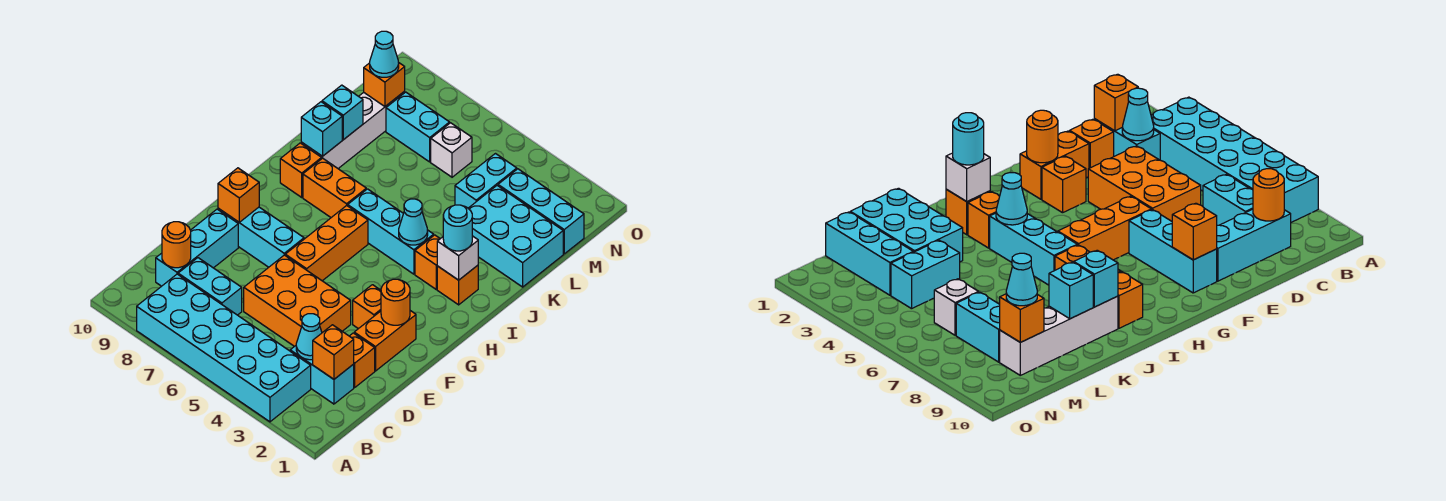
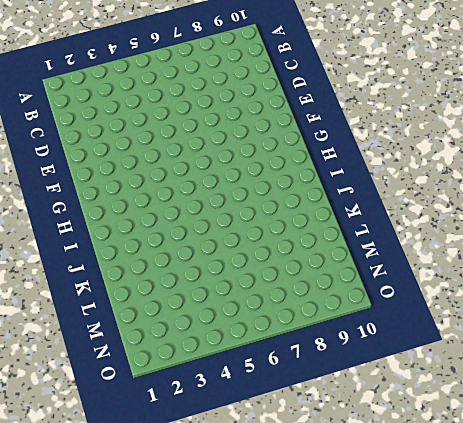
none -> cyan 2x6 brick [137,274,311,422]
none -> cyan 1x2 brick [290,346,354,404]
none -> cyan 1x2 brick [178,258,242,315]
none -> cyan 1x3 brick [156,209,238,286]

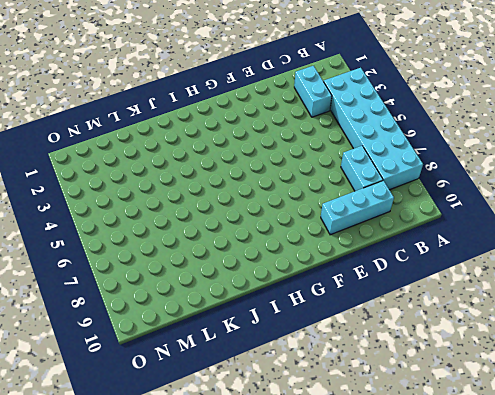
none -> orange 1x1 brick [350,333,375,387]
none -> orange 2x3 brick [244,255,351,346]
none -> orange 1x2 brick [354,311,416,371]
none -> orange 1x1 brick [353,285,381,329]

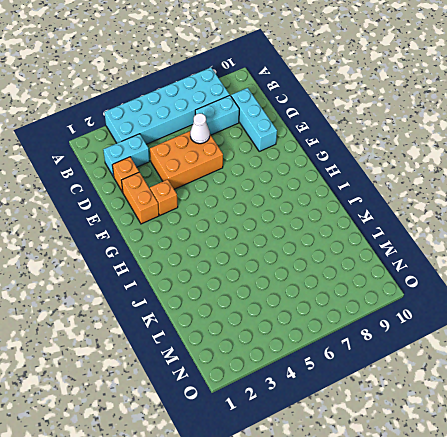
white 1x1 cone [190,113,210,144] -> none
none -> orange 1x3 brick [285,206,368,281]
none -> cyan 1x3 brick [218,207,304,267]
none -> orange 1x1 brick [437,265,478,305]
none -> orange 1x1 brick [415,235,440,289]

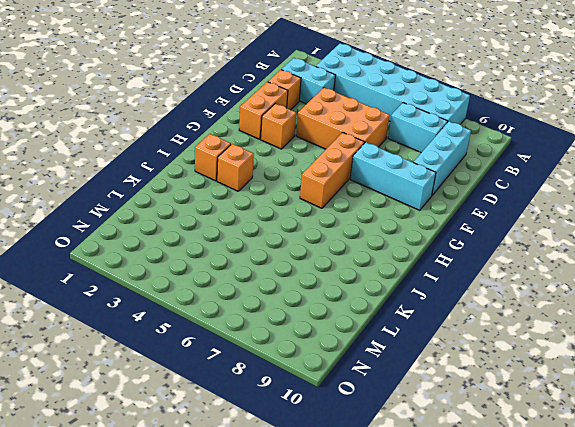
none -> cyan 1x3 brick [348,189,434,274]
none -> orange 1x2 brick [303,158,366,217]
none -> orange 1x1 brick [280,143,322,197]
none -> white 1x4 brick [301,91,405,168]

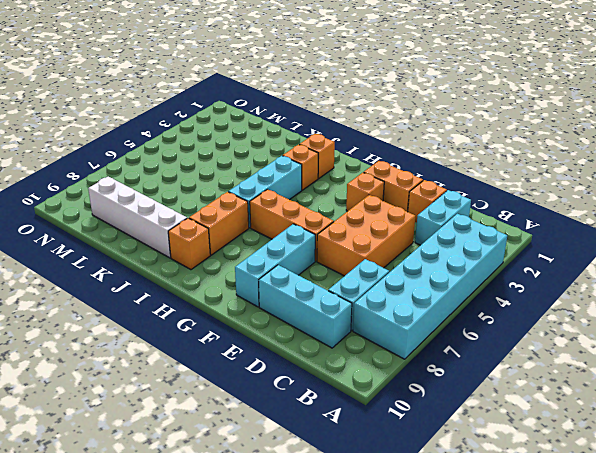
none -> cyan 2x3 brick [468,186,563,287]
none -> cyan 1x2 brick [455,154,517,208]
none -> cyan 1x3 brick [498,169,584,254]
none -> white 1x1 brick [431,123,472,177]

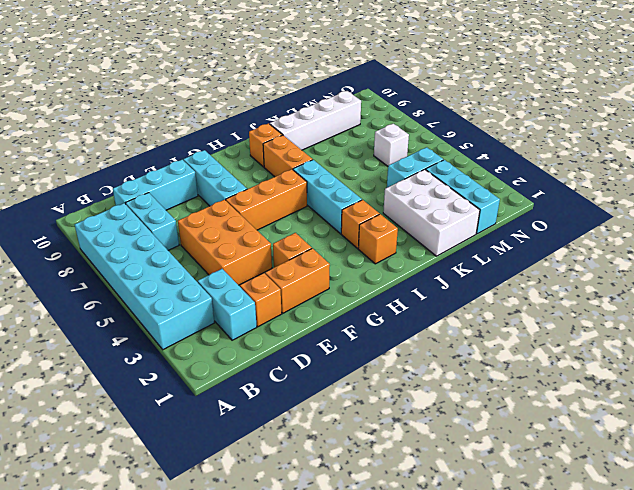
white 2x3 brick [383,169,480,256] -> cyan 2x3 brick [468,186,563,287]
none -> cyan 1x2 brick [386,92,450,162]
none -> orange 1x1 brick [313,325,354,379]
none -> cyan 1x1 cone [296,314,322,360]
none -> orange 1x1 round brick [162,222,191,268]

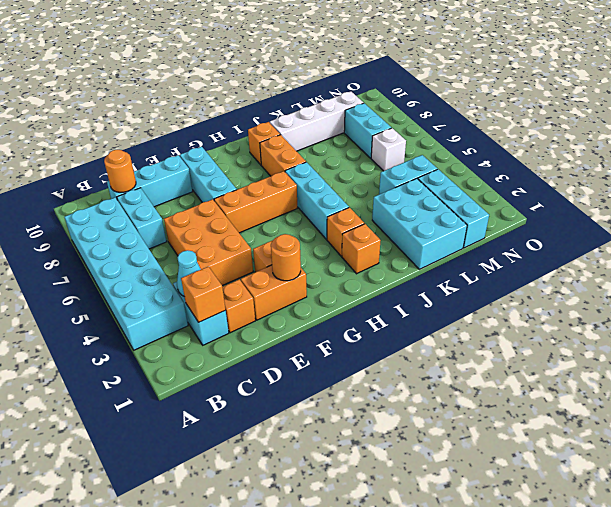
none -> orange 1x1 brick [218,168,259,222]
none -> white 1x1 brick [437,236,478,280]
none -> cyan 1x1 cone [399,199,428,245]
none -> cyan 1x1 brick [301,102,342,156]

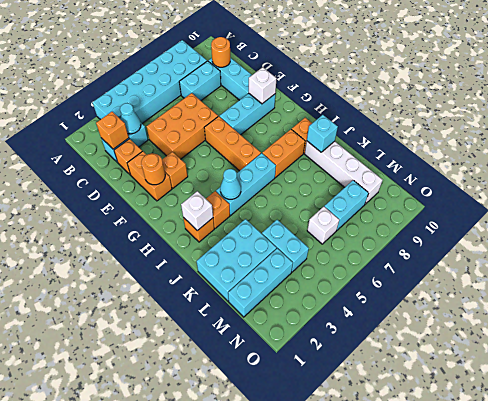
white 1x1 brick [249,67,277,104] -> orange 1x1 brick [218,168,259,222]
none -> cyan 1x1 brick [322,85,363,140]
none -> orange 1x1 brick [364,62,405,107]
none -> cyan 1x1 round brick [443,205,472,251]
none -> cyan 1x1 cone [370,31,399,77]

